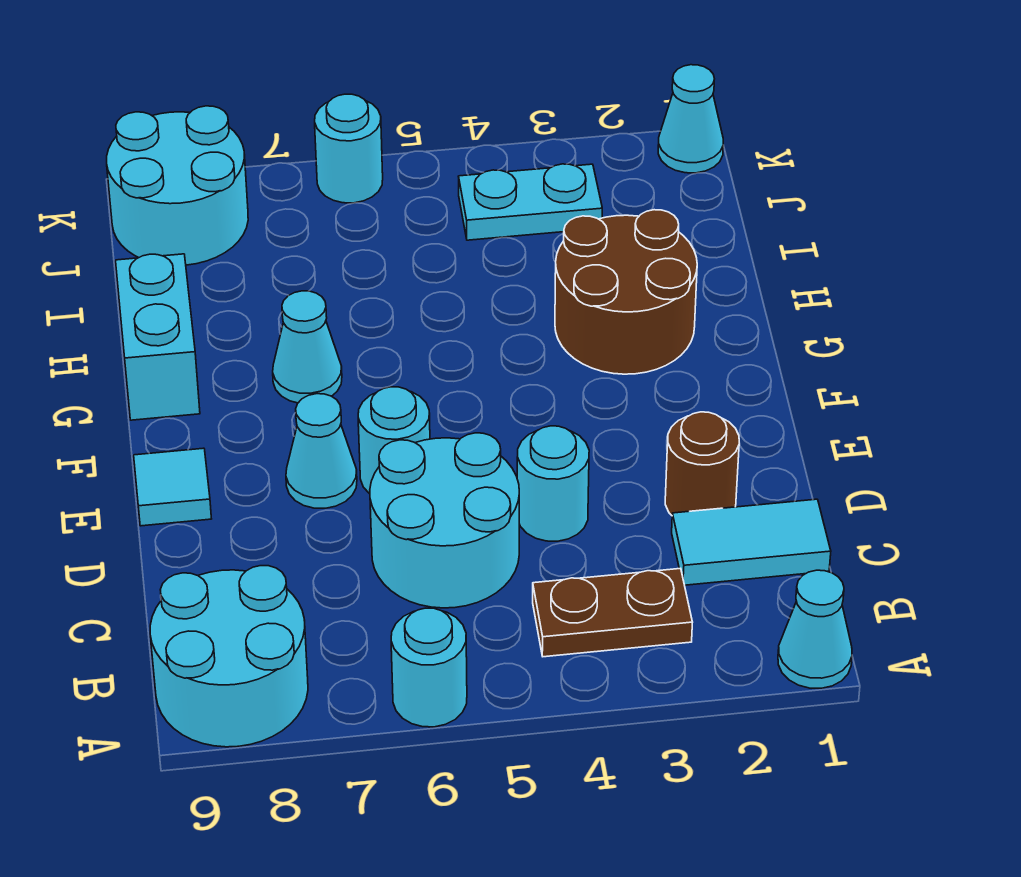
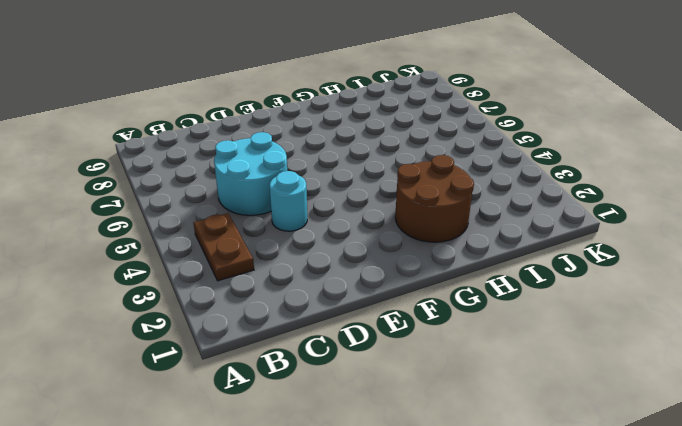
none -> cyan 1x1 cone [778,570,852,688]
none -> cyan 1x1 round brick [391,608,467,727]
none -> cyan 2x2 round brick [150,566,308,747]

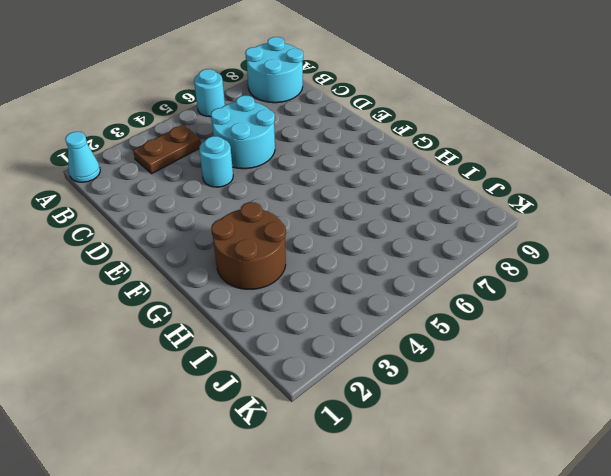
none -> cyan 1x2 tile [672,499,831,585]
none -> brown 1x1 round brick [665,412,739,515]
none -> cyan 1x1 round brick [358,387,430,494]

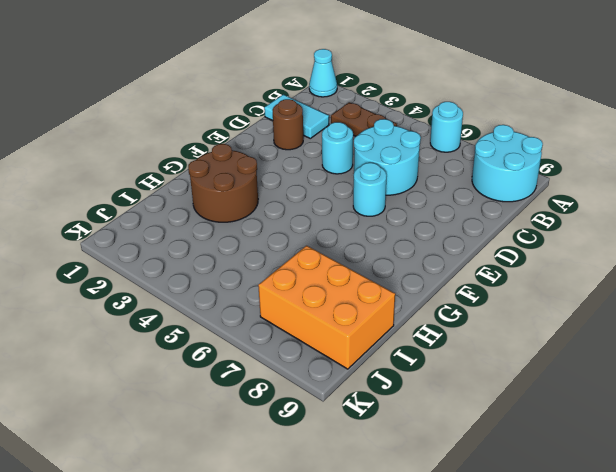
orange 2x3 brick [258,246,395,369] -> cyan 2x2 round brick [107,106,248,265]
none -> cyan 1x1 cone [286,394,357,508]
none -> cyan 1x1 tile [134,448,211,526]
none -> cyan 1x1 cone [273,291,342,403]

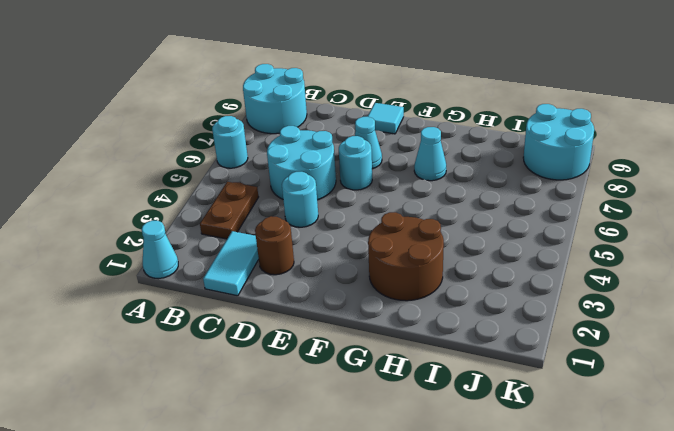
none -> cyan 1x2 brick [116,254,200,420]
none -> cyan 1x2 plate [458,164,602,240]
none -> cyan 1x1 cone [658,65,723,173]

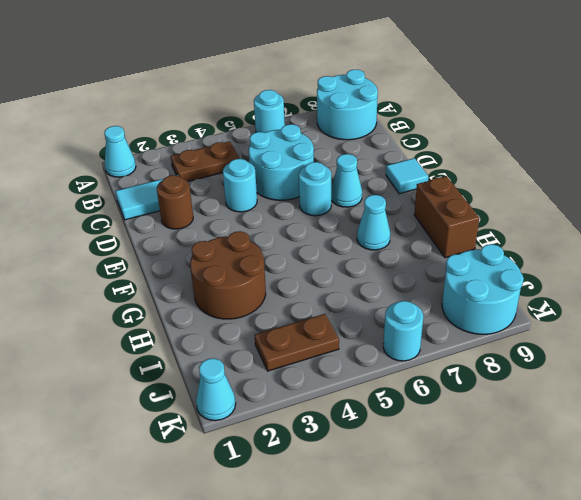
brown 1x2 brick [414,176,479,258] -> cyan 1x2 brick [116,254,200,420]
brown 1x2 plate [255,314,339,371] -> cyan 1x2 plate [458,164,602,240]

